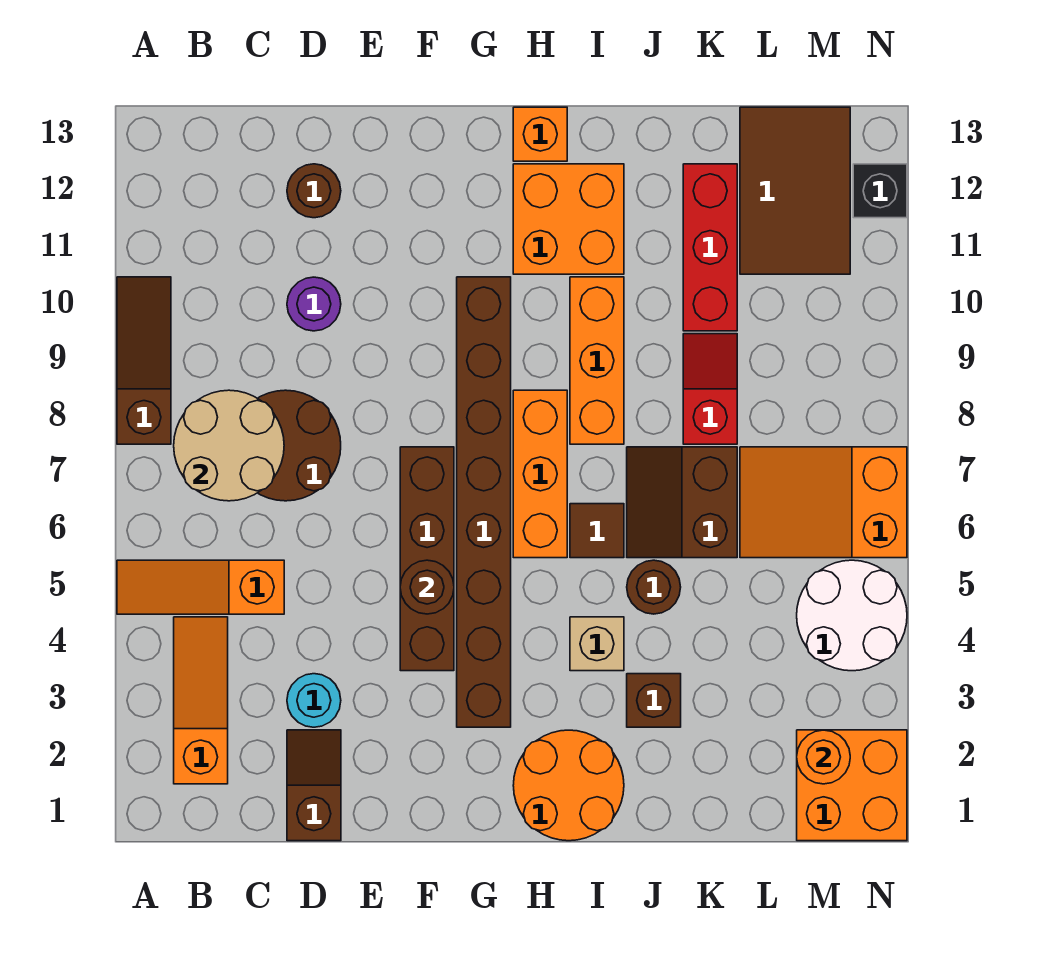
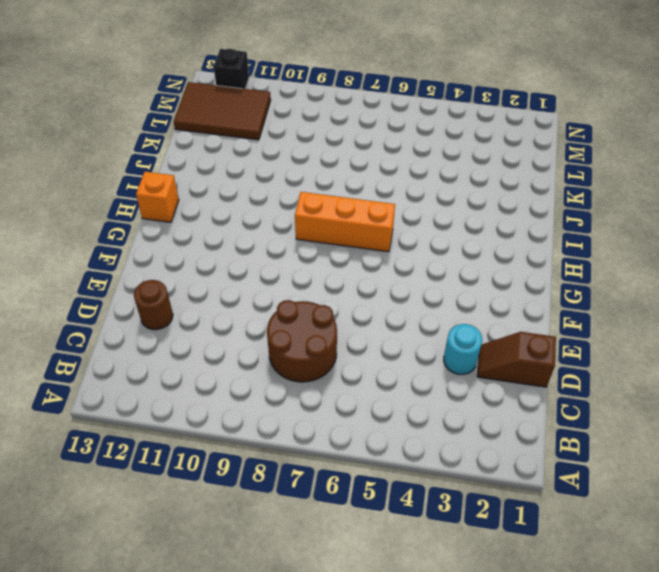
none -> orange 1x3 slope [117,560,284,614]
none -> brown 1x3 slope [117,277,171,444]
none -> orange 1x3 slope [174,617,228,784]
none -> purple 1x1 round brick [287,277,341,331]

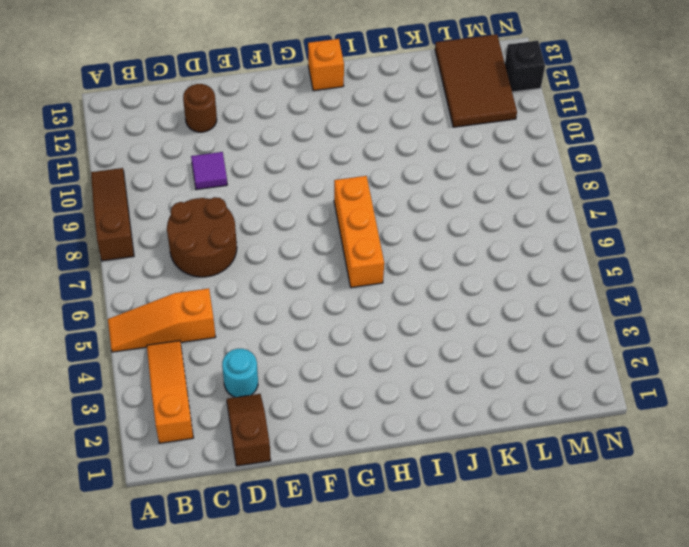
purple 1x1 tile [191,152,227,190] -> purple 1x1 round brick [287,277,341,331]
none -> brown 1x4 brick [400,447,454,671]
none -> brown 1x8 brick [457,277,511,727]
none -> orange 2x2 round brick [513,730,624,841]
none -> orange 2x2 brick [513,164,624,274]

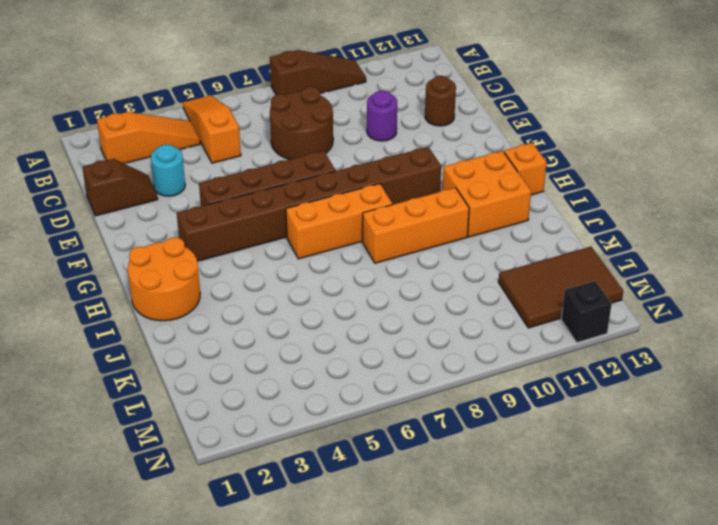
none -> tan 1x1 brick [570,617,624,671]
none -> brown 1x1 tile [570,504,624,558]
none -> brown 1x1 brick [627,674,681,727]
none -> brown 1x1 round brick [627,560,681,614]

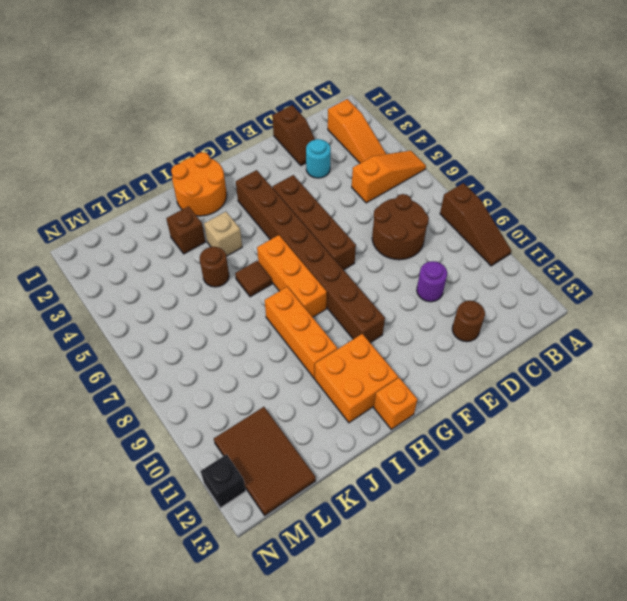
none -> brown 2x2 slope [627,447,737,558]
none -> red 1x2 slope [683,334,737,444]
none -> red 1x3 brick [683,164,737,331]
none -> orange 2x3 slope [740,447,907,558]

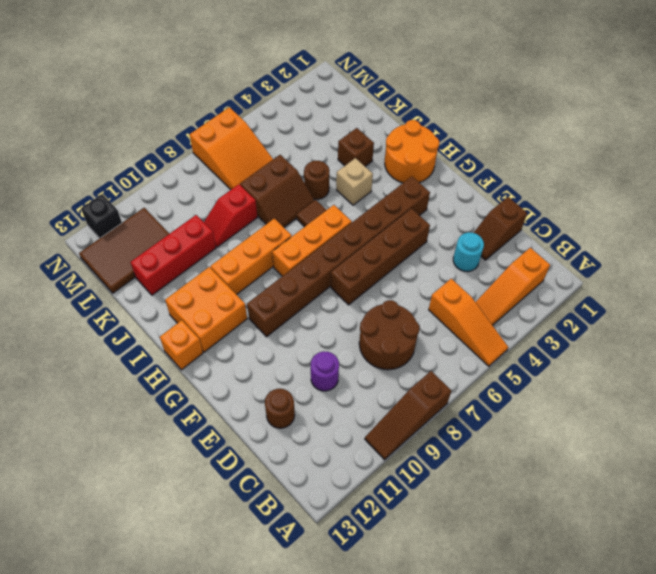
none -> orange 2x2 brick [797,730,907,841]
none -> white 2x2 round brick [797,560,907,671]
none -> tan 2x2 round brick [174,390,284,501]
none -> brown 1x1 round brick [400,560,454,614]

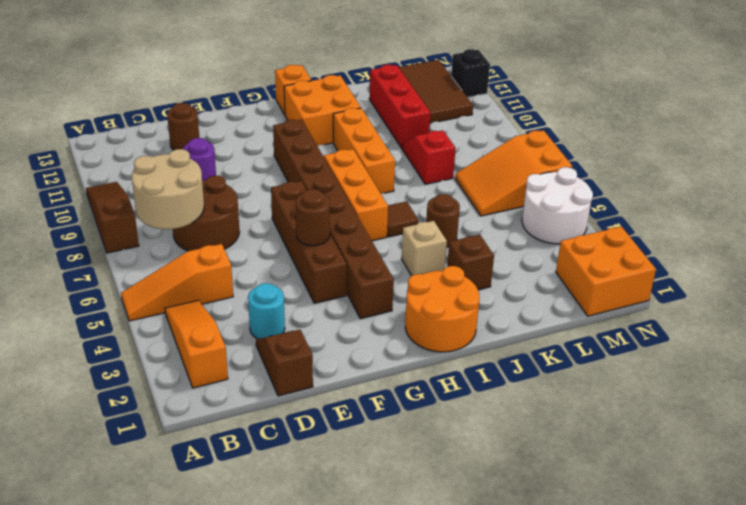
none -> brown 2x2 slope [627,447,737,558]
none -> orange 1x1 round brick [797,730,850,784]

